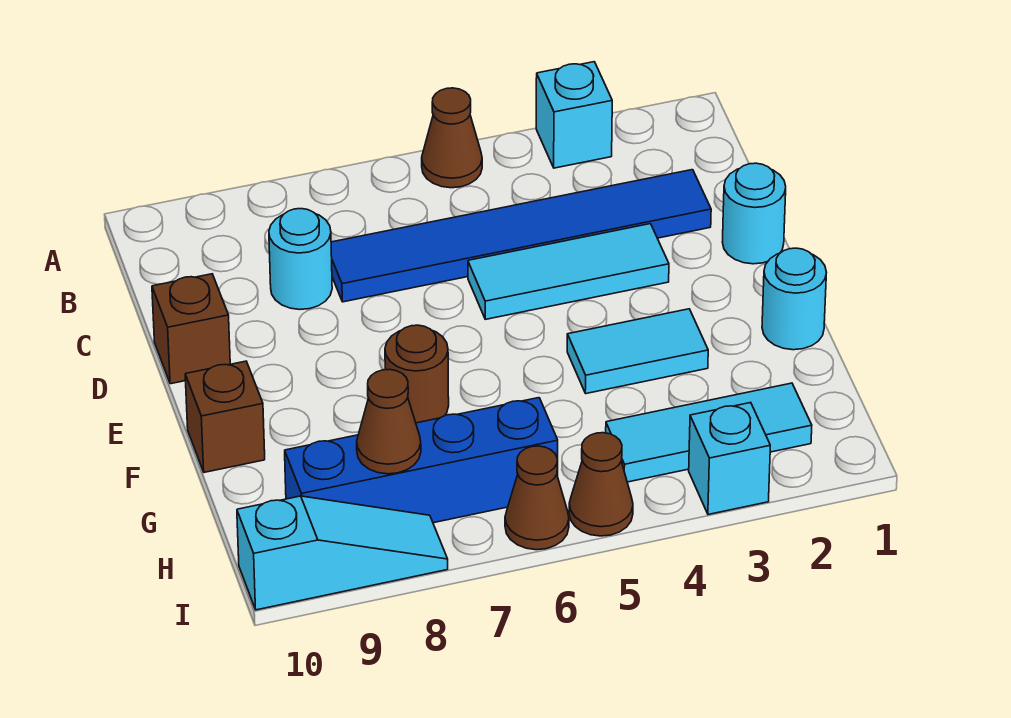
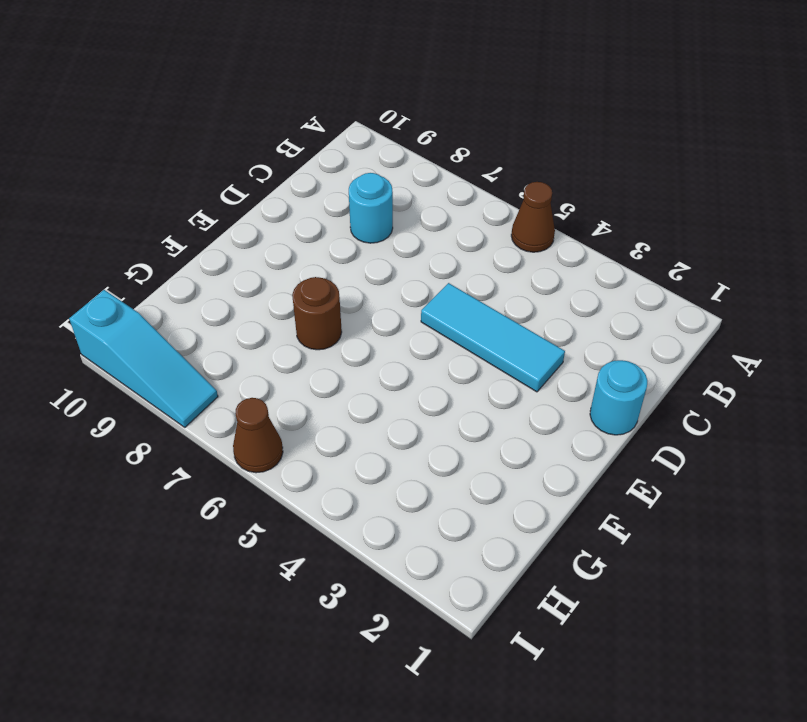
none -> cyan 1x1 brick [536,62,612,168]
none -> blue 1x6 tile [331,170,711,302]
none -> brown 1x1 brick [152,274,230,384]

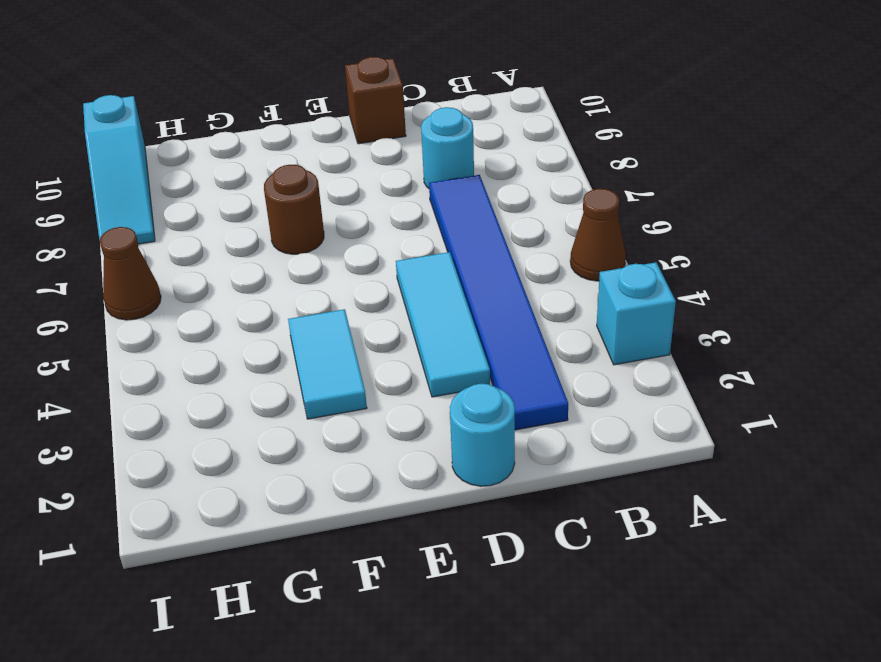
none -> cyan 1x1 round brick [762,248,826,350]
none -> brown 1x1 brick [185,361,265,472]
none -> cyan 1x3 tile [606,383,812,482]

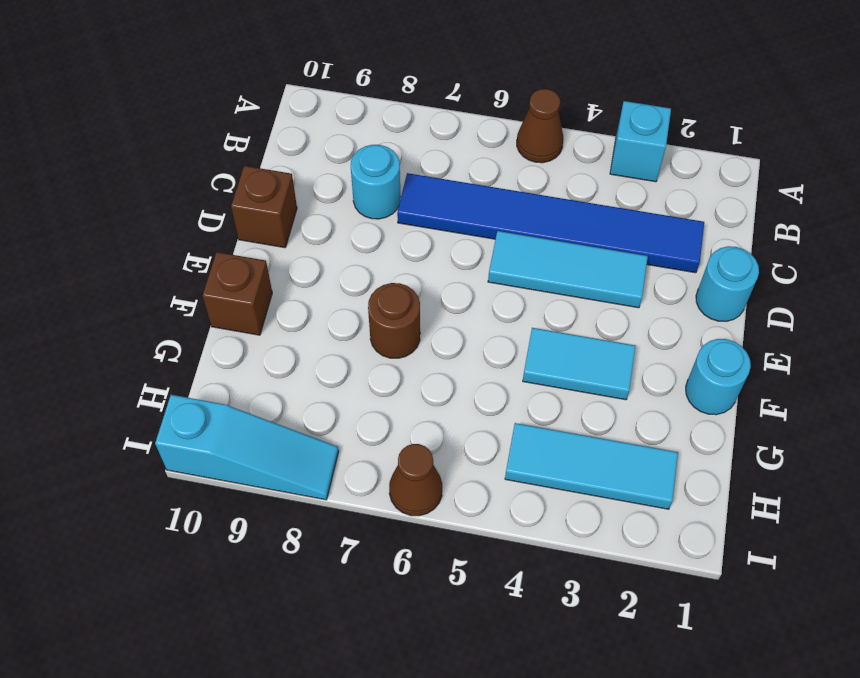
none -> blue 1x4 brick [285,398,558,523]
none -> cyan 1x1 brick [689,403,770,515]
none -> brown 1x1 cone [569,433,633,536]

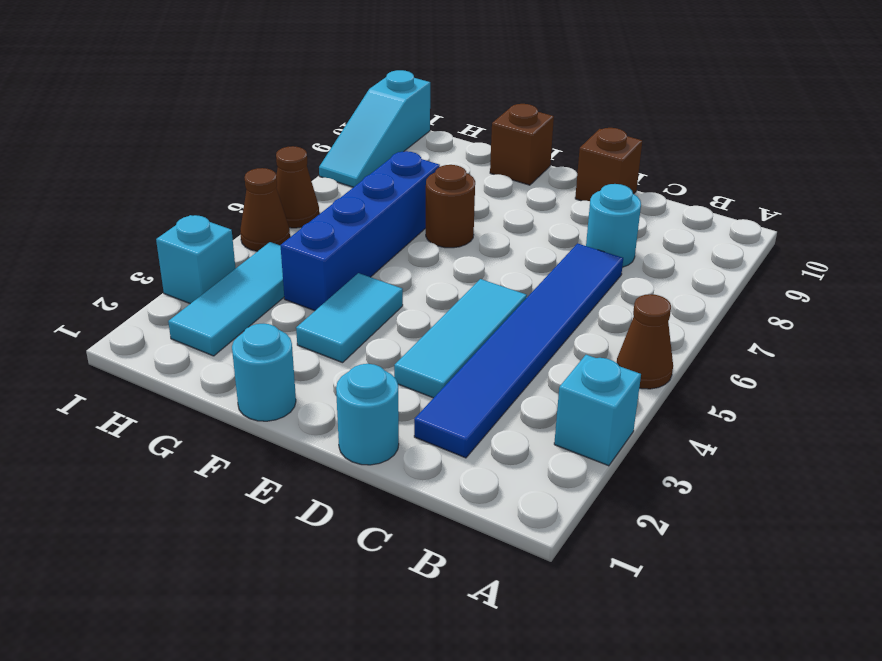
blue 1x4 brick [280,151,440,311] -> blue 1x4 brick moved to [285,398,558,523]
none -> brown 1x1 cone [357,369,421,474]

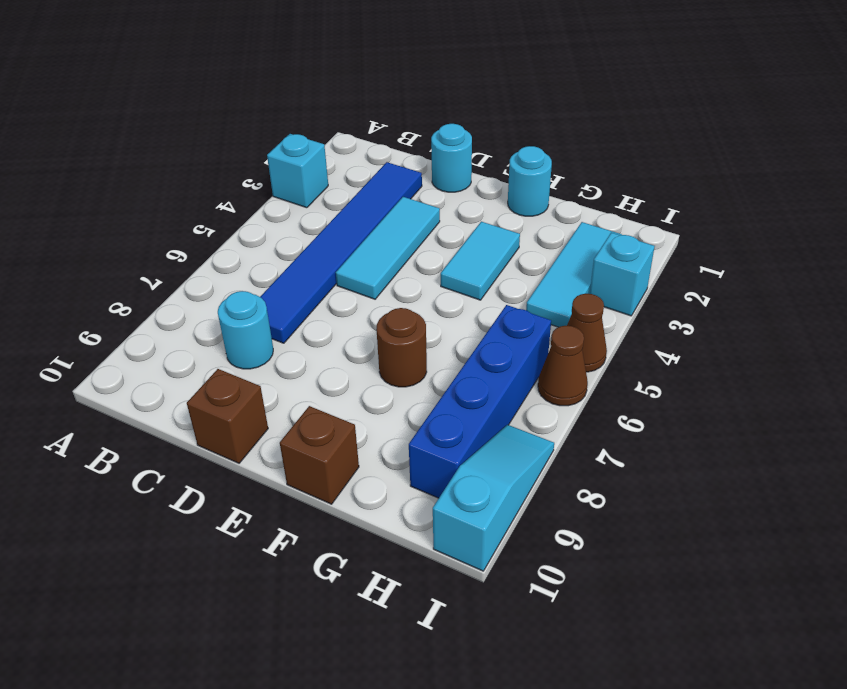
none -> brown 1x1 cone [422,88,482,188]
none -> brown 1x1 cone [357,369,421,474]

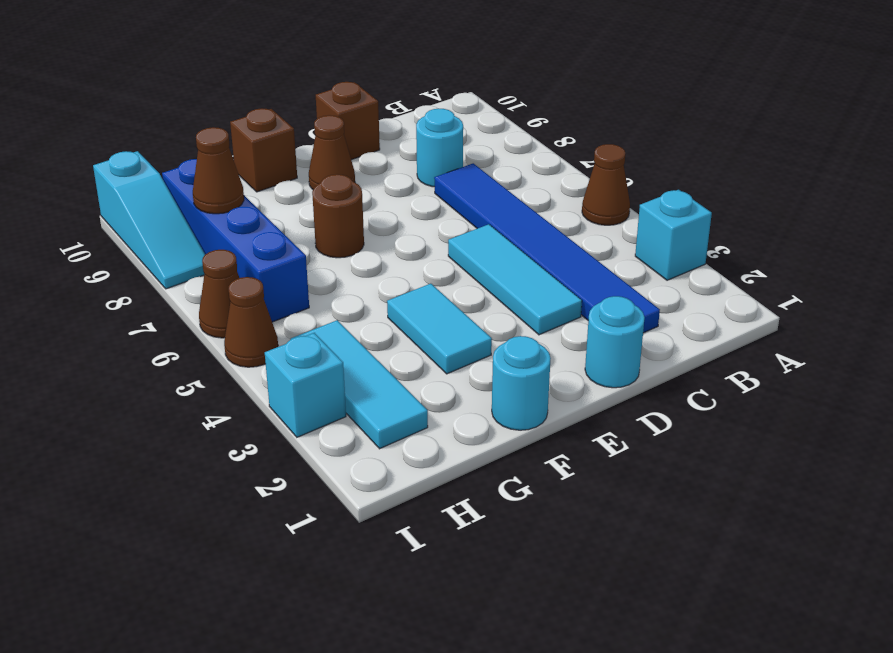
brown 1x1 cone [309,115,355,189] -> none

